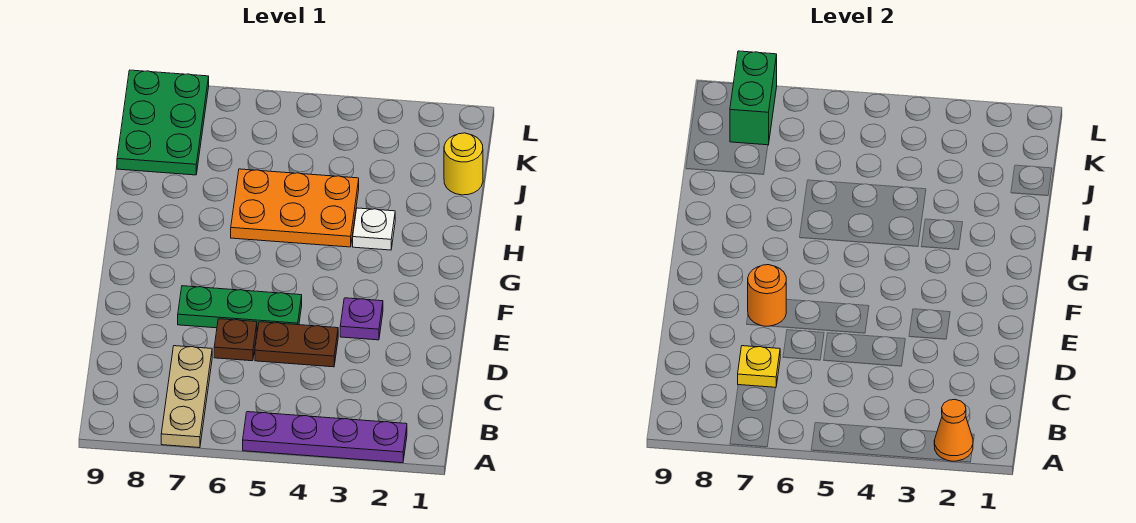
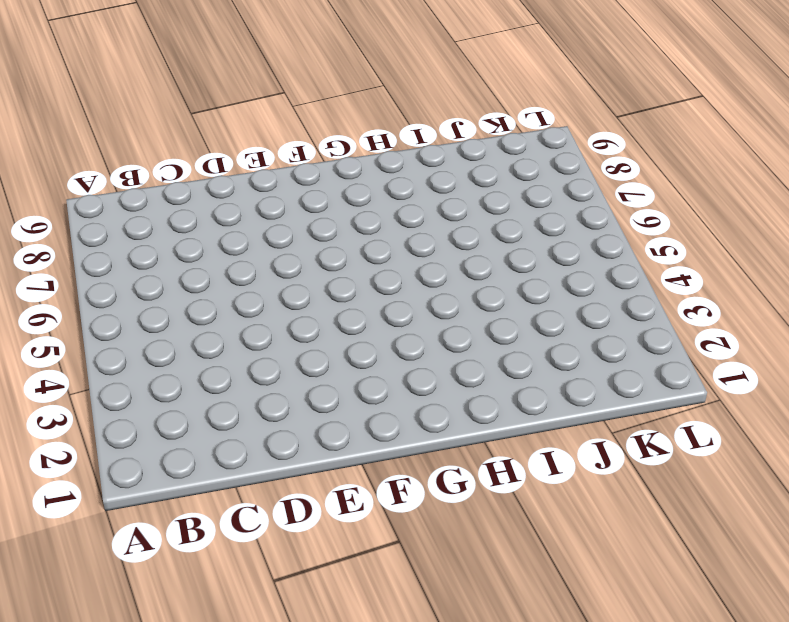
none -> purple 1x4 plate [243,412,407,463]
none -> tan 1x3 plate [161,346,212,448]
none -> brown 1x2 plate [255,322,338,367]

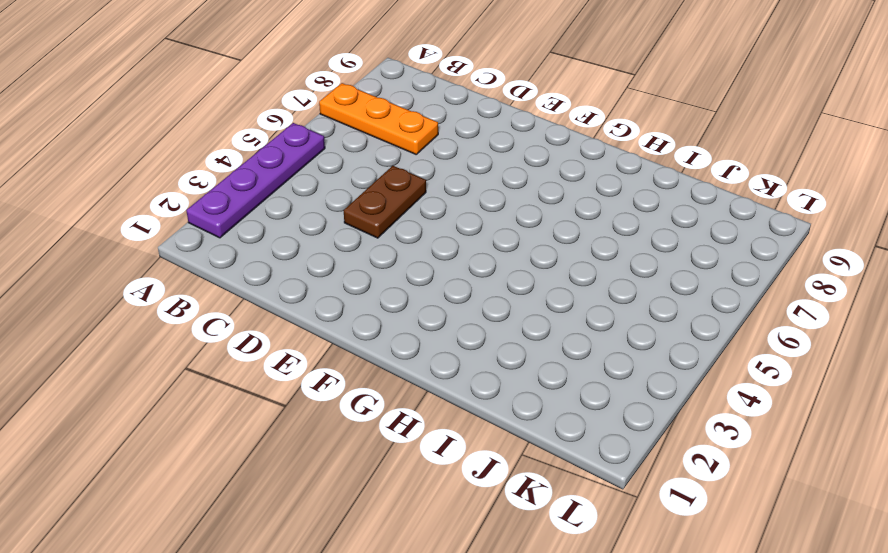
orange 1x3 plate [319,83,438,154] -> tan 1x3 plate [161,346,212,448]
none -> brown 1x1 plate [214,319,257,361]
none -> purple 1x1 plate [340,298,383,340]
none -> green 1x3 plate [178,286,302,331]

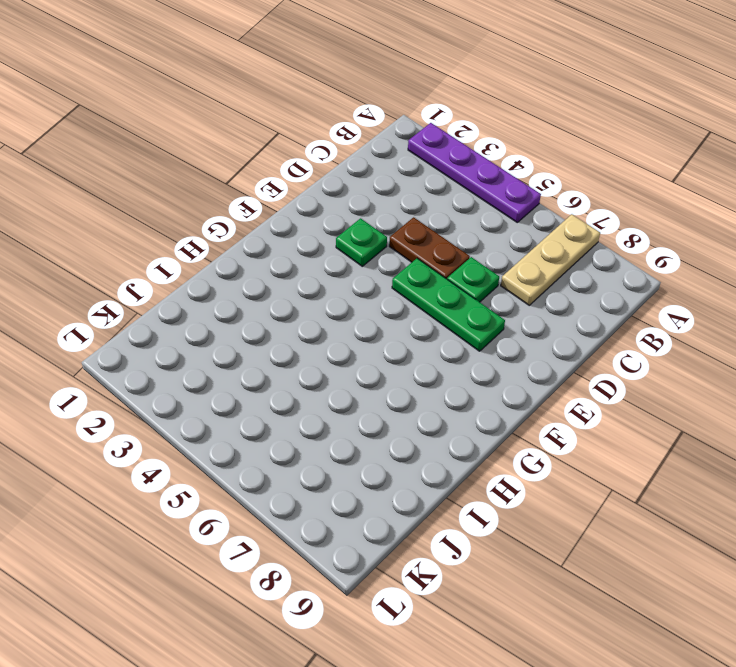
green 1x1 plate [447,257,499,302] -> brown 1x1 plate [214,319,257,361]
green 1x1 plate [336,218,387,266] -> purple 1x1 plate [340,298,383,340]
none -> white 1x1 plate [353,208,395,250]
none -> orange 2x3 plate [231,169,359,247]
none -> yellow 1x1 round brick [444,133,483,195]

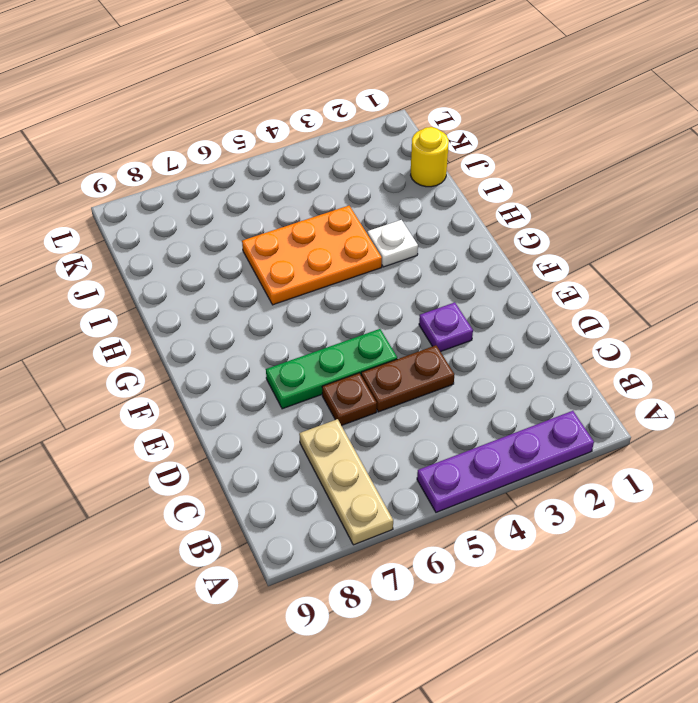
none -> green 2x3 plate [117,70,209,175]
none -> orange 1x1 cone [934,400,973,461]
none -> yellow 1x1 plate [738,346,780,387]

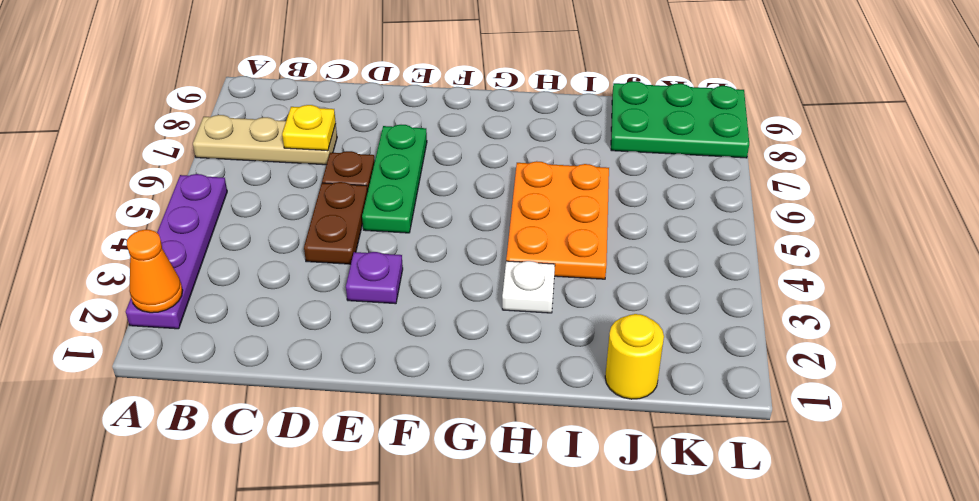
none -> orange 1x1 round brick [748,265,786,326]
none -> green 1x2 brick [730,51,777,145]

